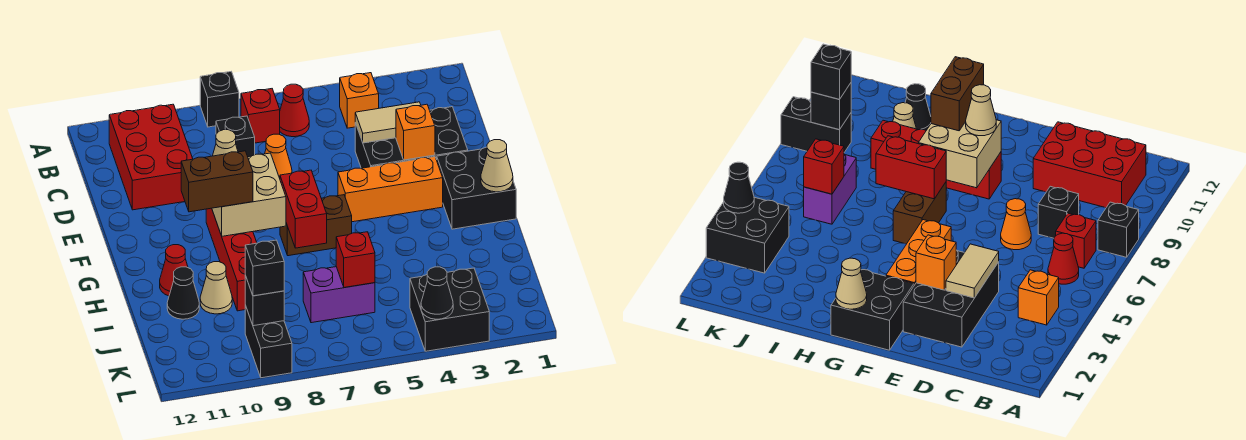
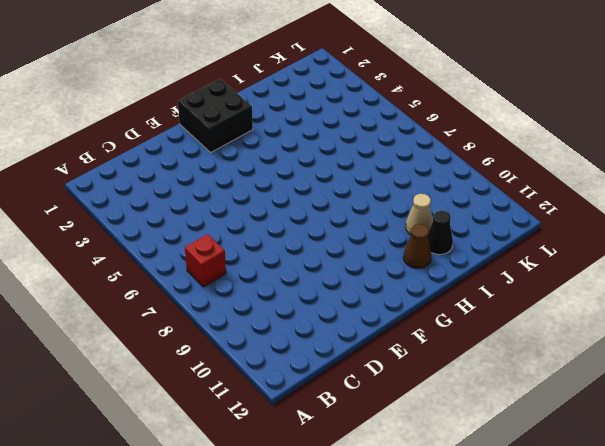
brown 1x1 cone [403,224,432,269] -> red 1x1 cone [160,245,188,296]
none -> black 1x1 brick [200,72,239,127]
none -> orange 1x1 brick [340,73,379,128]
none -> red 1x1 cone [280,84,309,137]

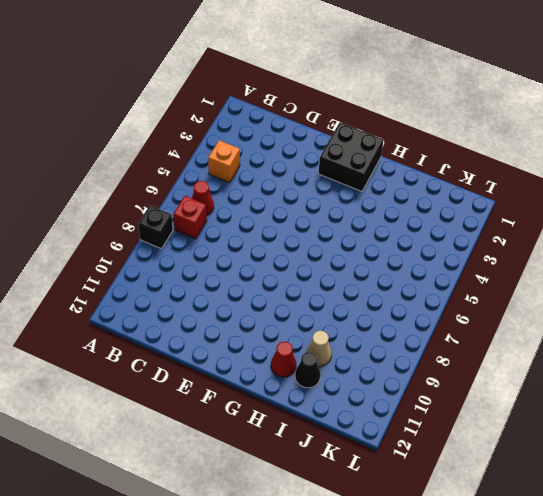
none -> red 2x3 brick [109,104,193,210]
none -> black 1x1 brick [216,116,255,157]
none -> black 2x3 brick [355,107,468,168]

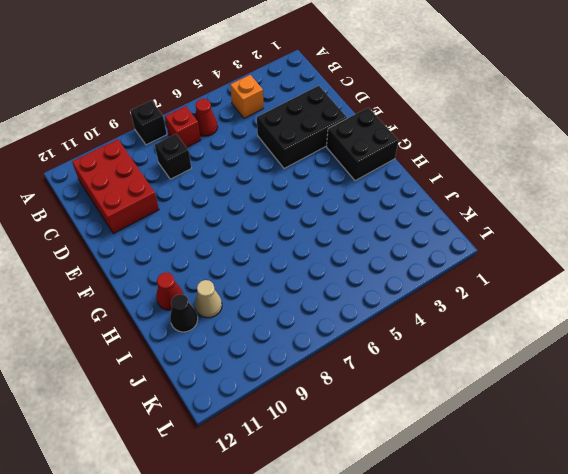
none -> orange 1x1 cone [265,134,292,178]
none -> orange 1x3 brick [338,157,443,222]
none -> red 1x4 brick [206,208,257,311]

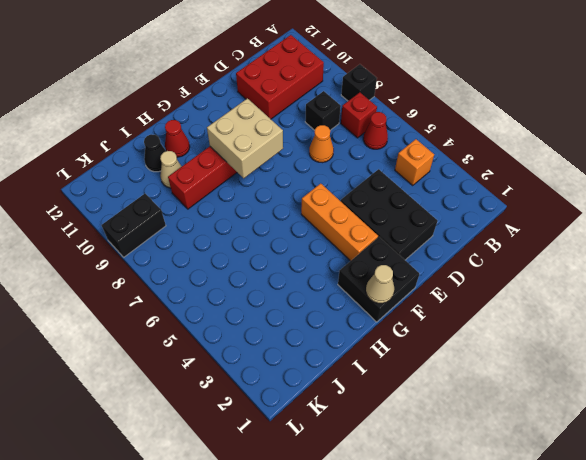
none -> brown 1x2 brick [280,195,352,256]
none -> purple 1x2 brick [303,267,375,323]
none -> black 2x2 brick [410,268,489,351]

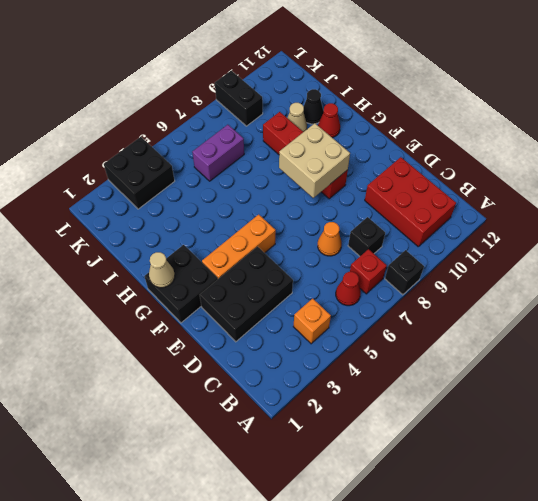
none -> brown 1x2 brick [280,195,352,256]
none -> tan 1x2 tile [355,102,421,143]
none -> orange 1x1 brick [396,104,435,160]

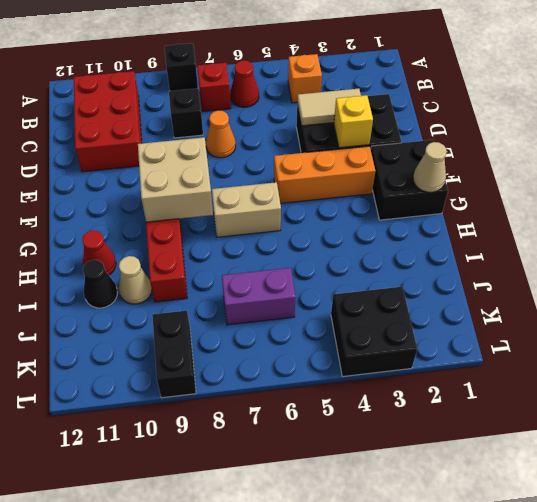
yellow 1x1 brick [334,95,373,148] -> orange 1x1 brick [396,104,435,160]
tan 1x2 brick [212,182,281,237] -> brown 1x2 brick [280,195,352,256]
none -> red 1x2 brick [280,170,327,248]
none -> red 1x1 brick [336,232,375,288]
none -> black 1x1 brick [245,276,284,326]

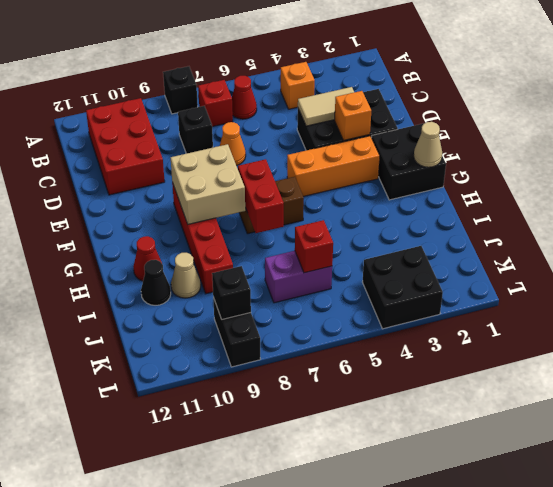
none -> black 1x1 cone [421,267,453,319]
none -> tan 1x1 cone [213,130,238,156]
none -> brown 1x2 brick [181,151,253,212]

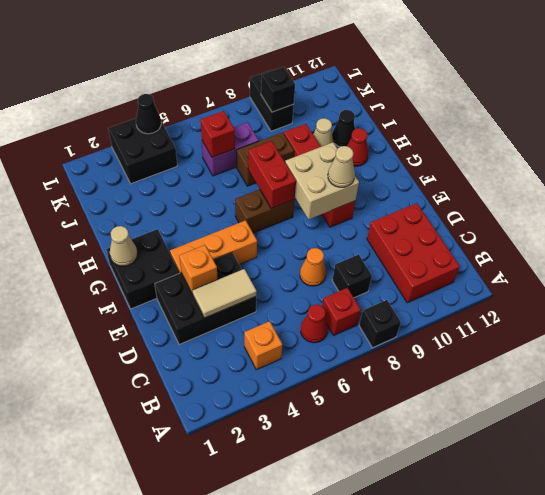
brown 1x2 brick [237,132,294,186] -> brown 1x2 brick moved to [181,151,253,212]
none -> black 1x1 brick [245,240,284,296]

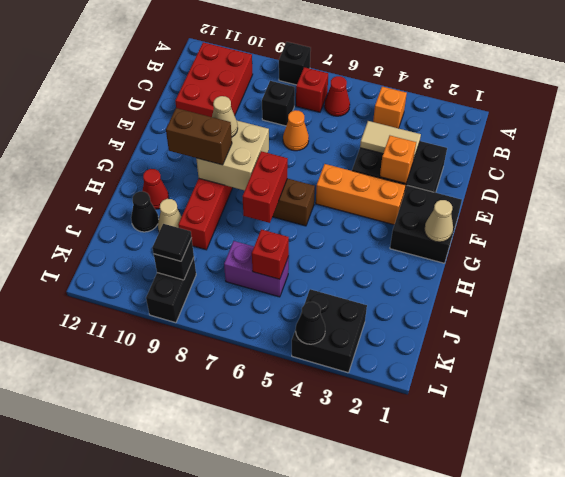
black 1x1 tile [152,224,192,261] -> black 1x1 brick [245,240,284,296]

